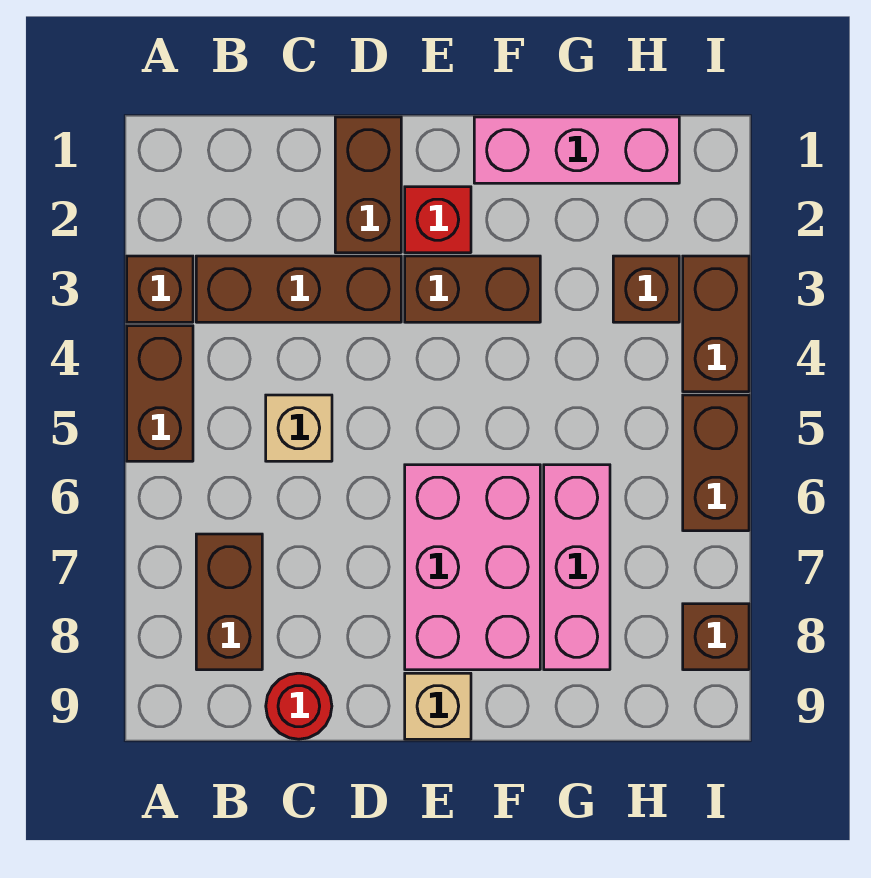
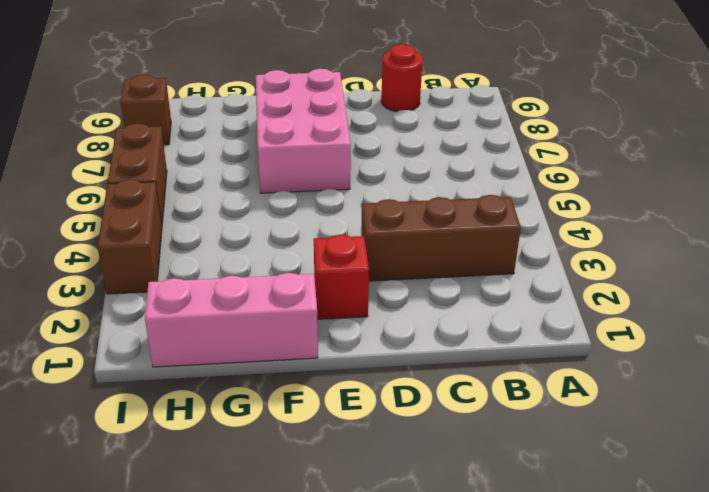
none -> brown 1x1 brick [127,256,193,322]
none -> brown 1x2 brick [127,326,193,461]
none -> brown 1x2 brick [196,534,262,670]

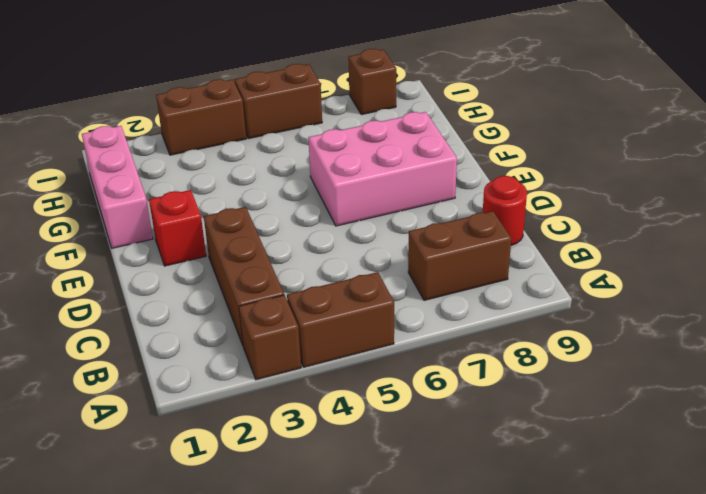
none -> tan 1x1 brick [266,395,332,461]
none -> brown 1x2 brick [335,117,401,253]
none -> brown 1x2 brick [405,256,540,322]

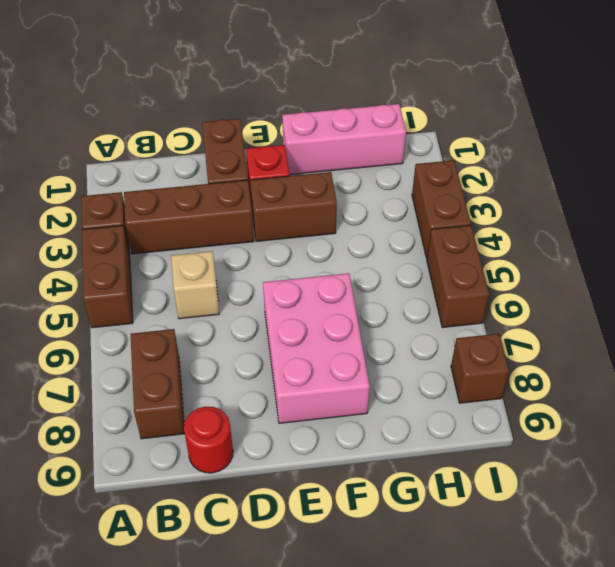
none -> tan 1x1 brick [405,673,471,739]
none -> pink 1x3 brick [544,465,610,670]
none -> brown 1x1 brick [613,256,679,322]

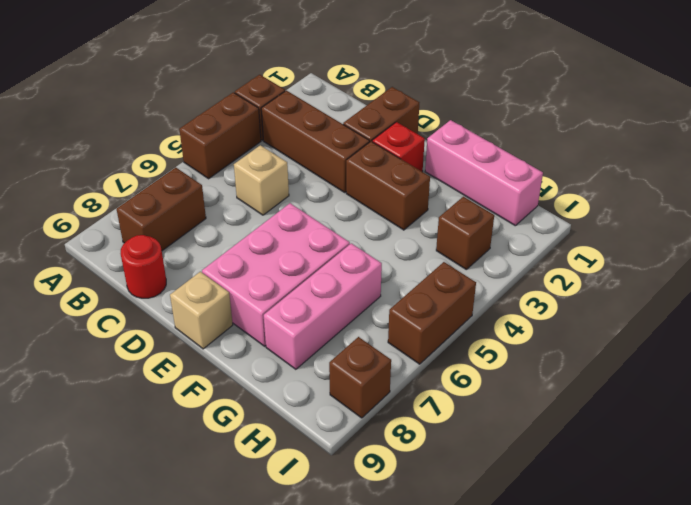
none -> brown 1x2 brick [683,256,749,392]

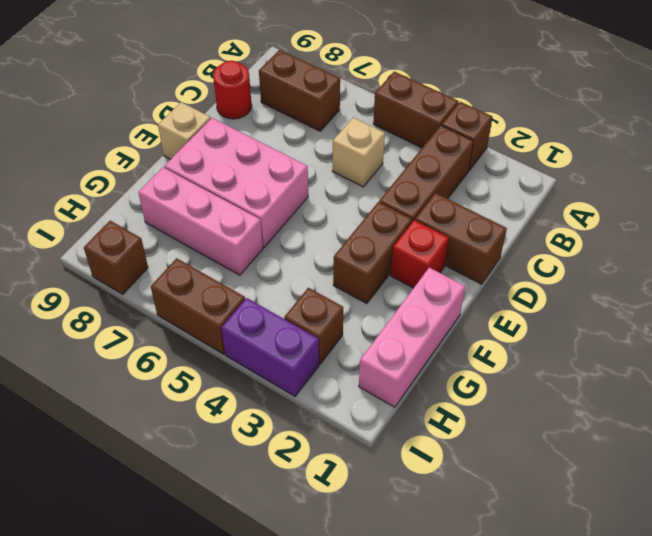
purple 1x2 brick [221,298,319,396] -> brown 1x2 brick [683,256,749,392]

